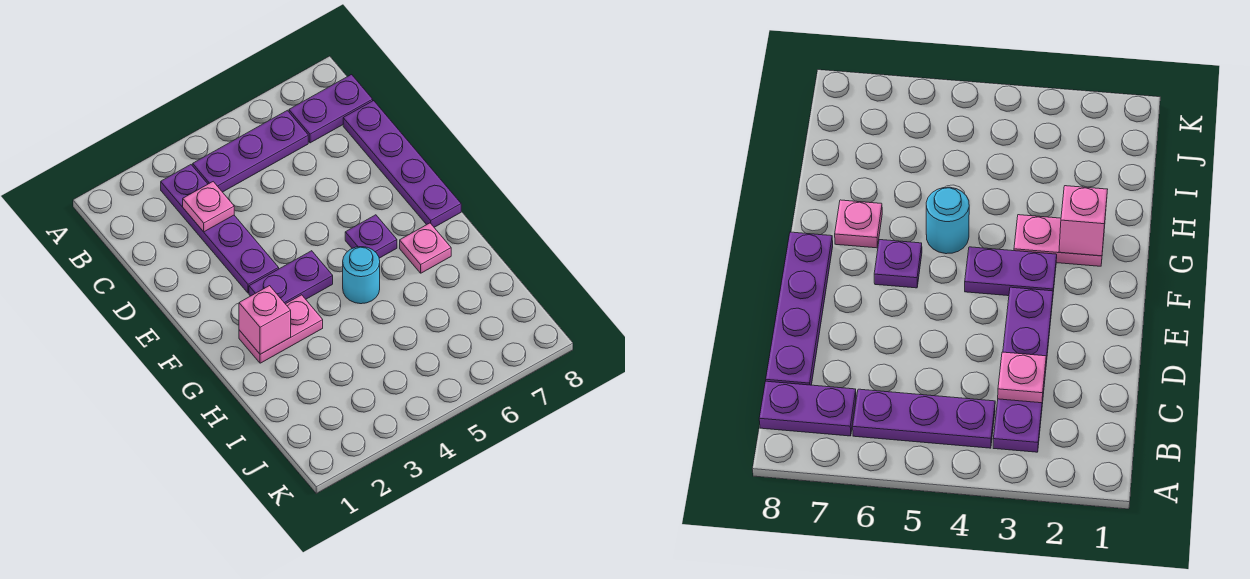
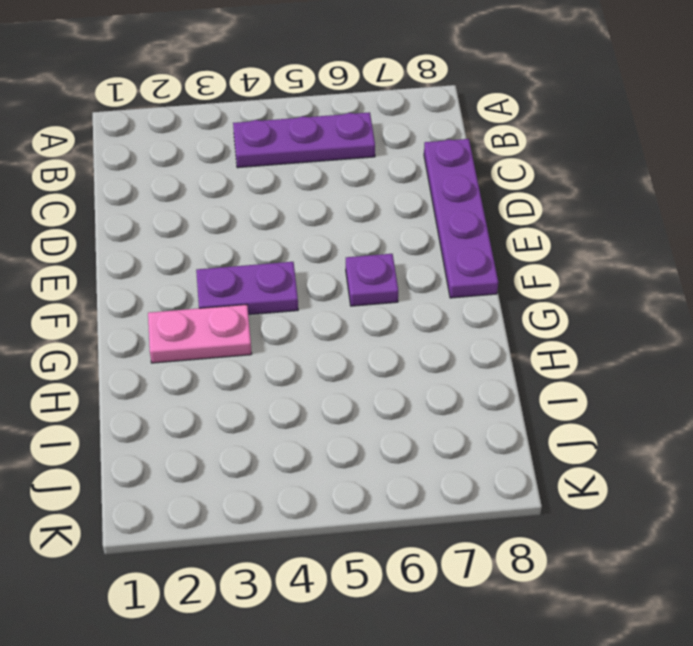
none -> purple 1x4 plate [161,165,279,293]
none -> purple 1x2 plate [289,75,373,143]

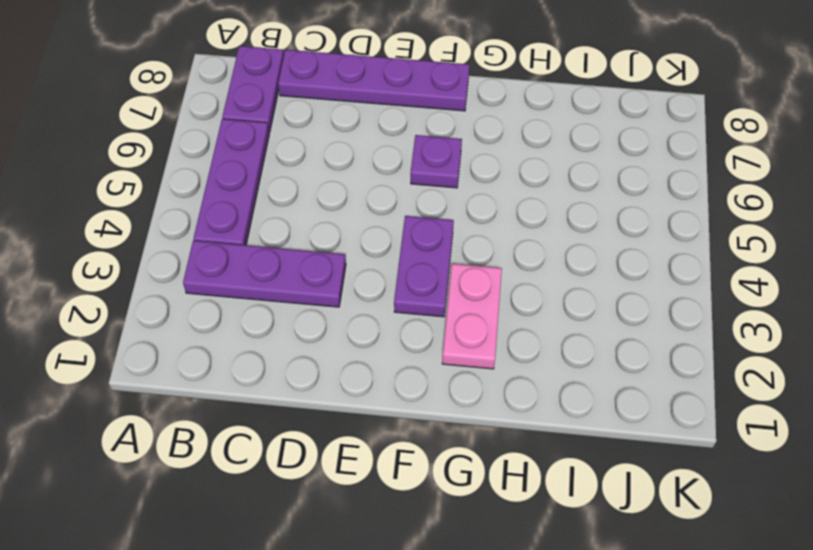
purple 1x3 plate [183,241,346,307] -> purple 1x4 plate [161,165,279,293]
none -> cyan 1x1 round brick [343,247,380,304]
none -> pink 1x1 plate [400,223,451,273]

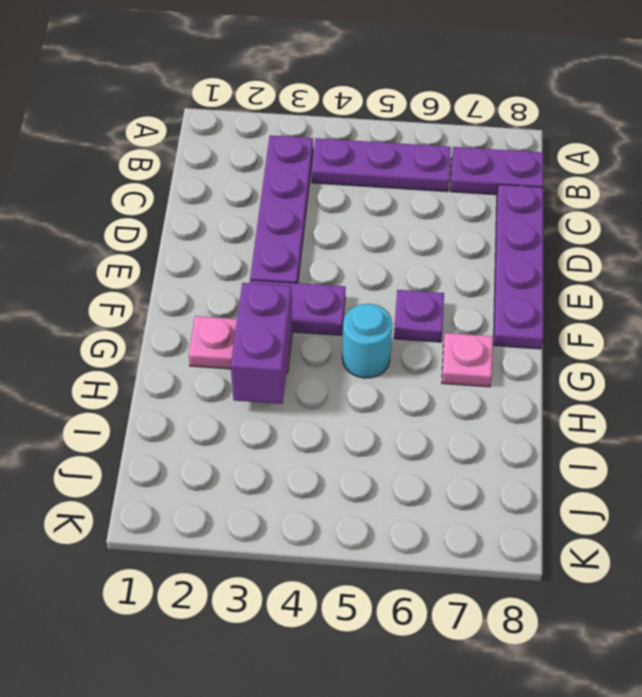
purple 1x2 brick [231,283,292,404] -> none
none -> pink 1x1 plate [183,182,234,232]
none -> pink 1x1 brick [239,286,291,354]

